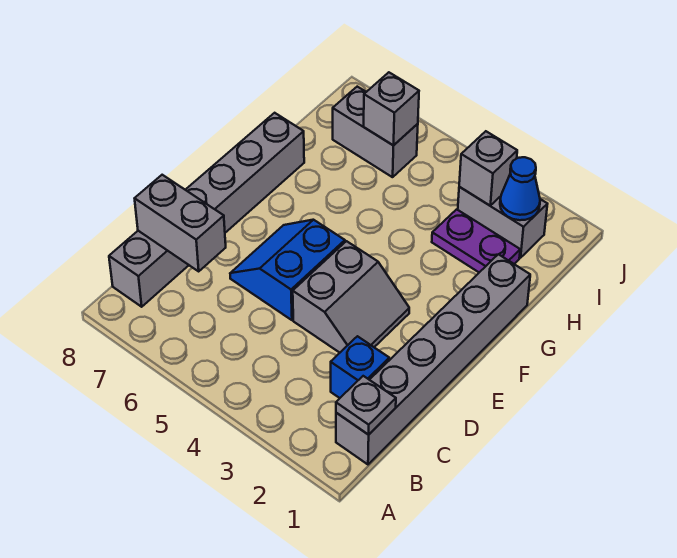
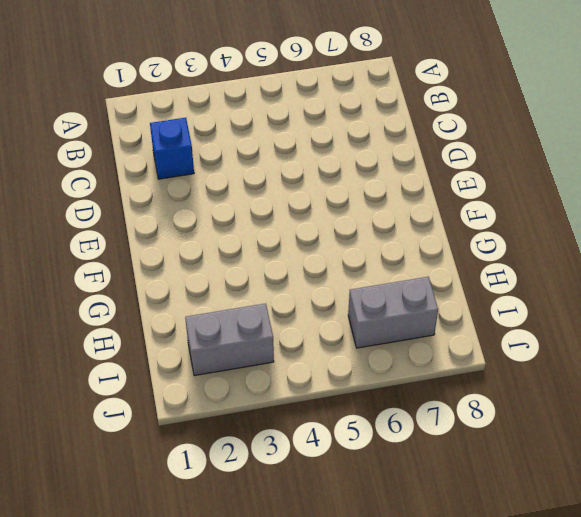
none -> grey 1x6 brick [336,254,530,464]
none -> grey 1x6 brick [109,113,304,307]
none -> grey 2x2 slope [293,241,409,353]

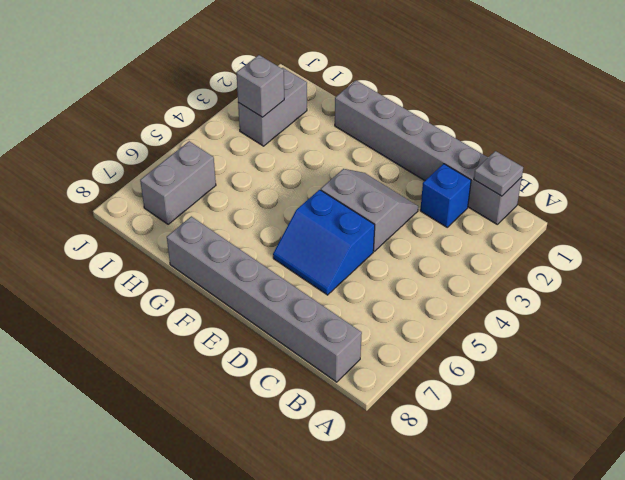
none -> purple 1x2 plate [432,209,520,272]
none -> grey 1x2 brick [135,175,226,271]
none -> blue 1x1 cone [500,157,540,220]

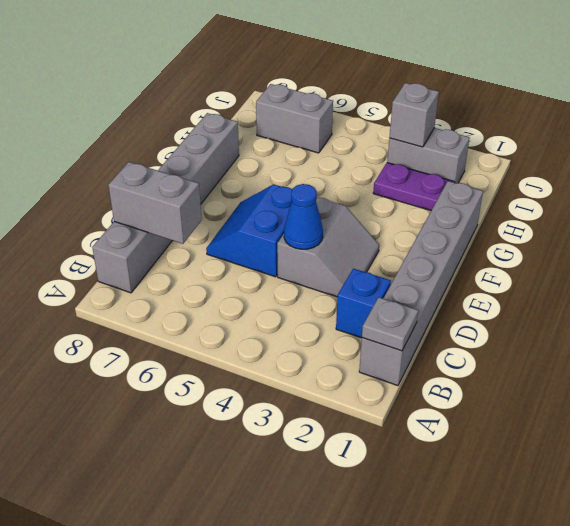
blue 1x1 cone [284,184,323,249] -> blue 1x1 cone moved to [500,157,540,220]
none -> grey 1x1 brick [364,72,419,146]

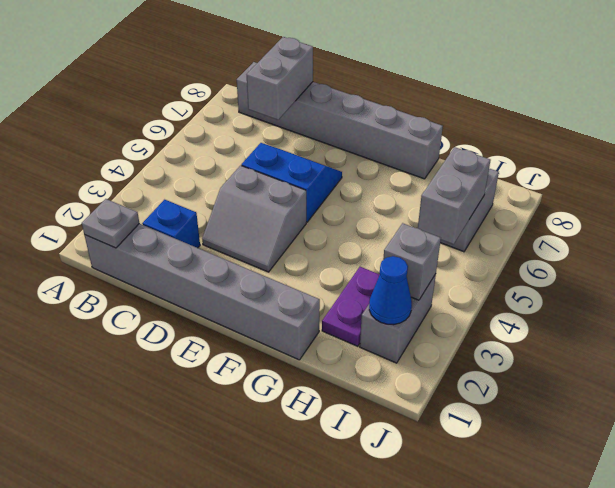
grey 1x2 brick [418,147,491,244] -> grey 1x1 brick [364,72,419,146]

